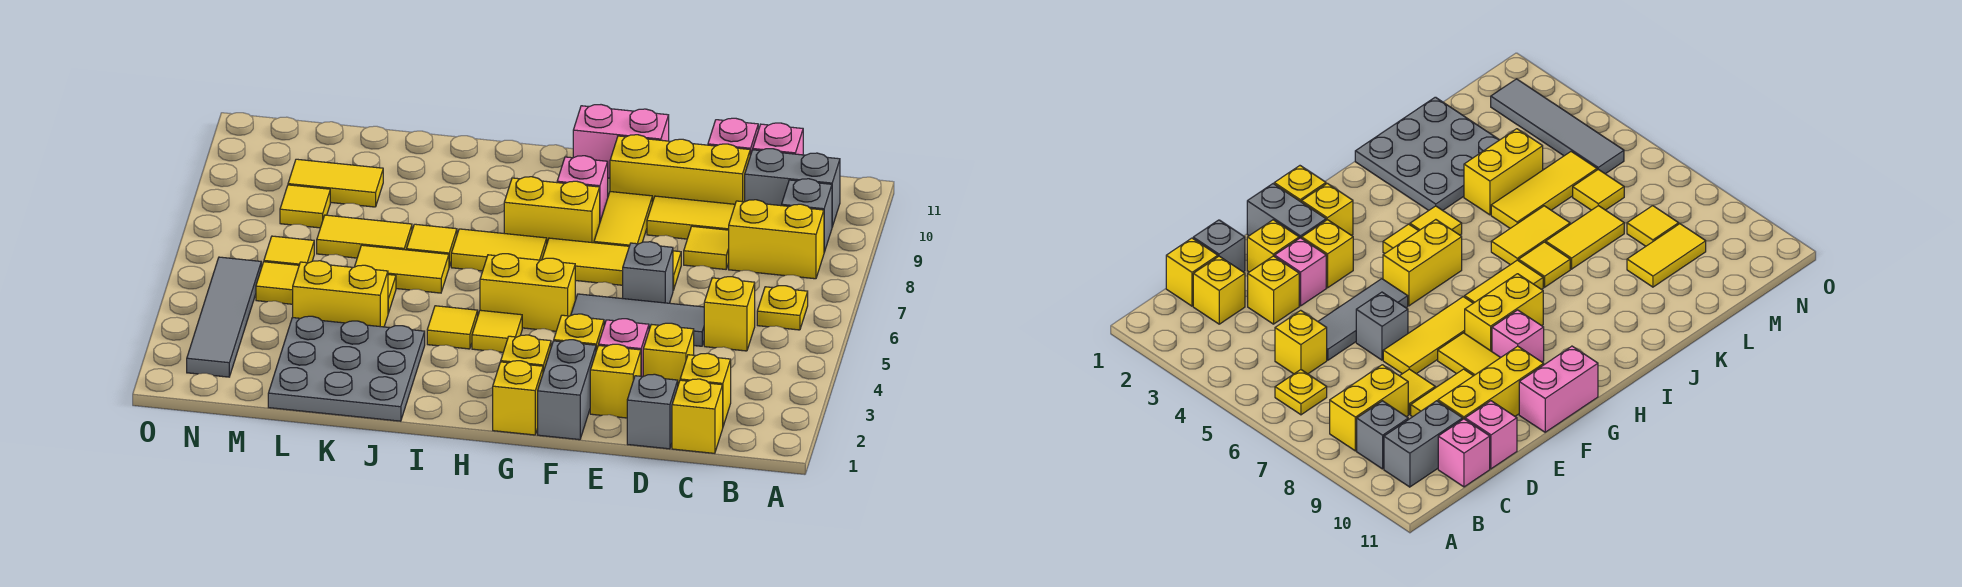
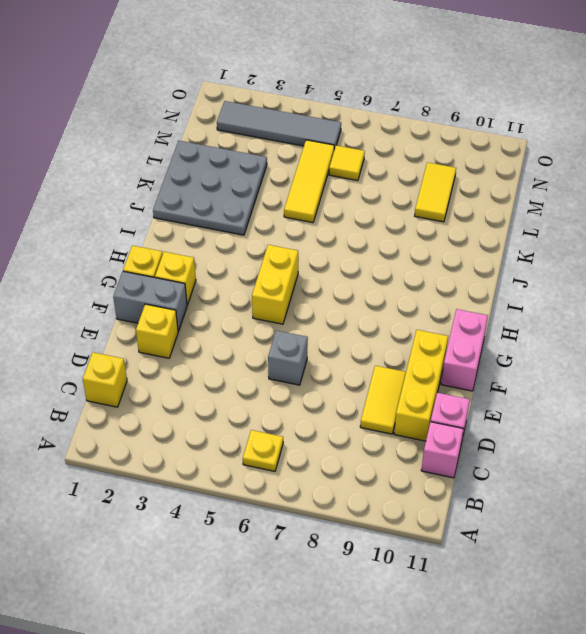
none -> yellow 1x2 brick [729,200,824,279]
none -> grey 1x1 brick [782,179,832,252]
none -> grey 1x2 brick [745,149,840,227]
none -> yellow 1x1 brick [680,353,731,426]

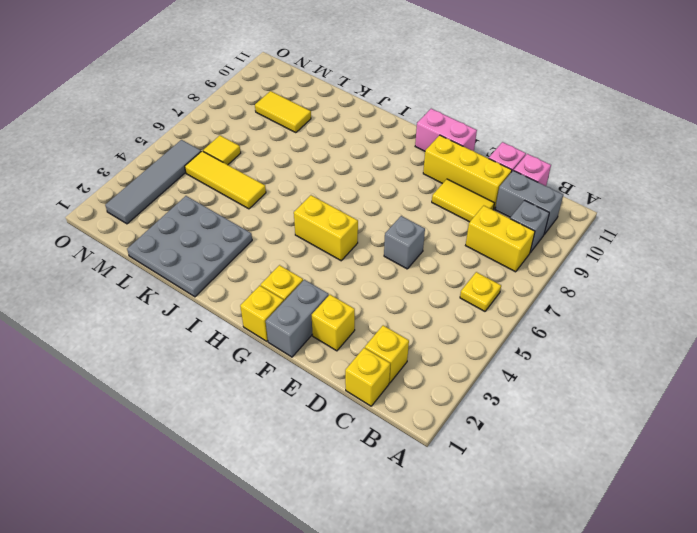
none -> yellow 1x1 brick [704,277,755,351]
none -> grey 1x1 brick [627,374,678,449]
none -> yellow 1x1 brick [643,323,694,384]
none -> grey 1x3 tile [571,294,704,346]

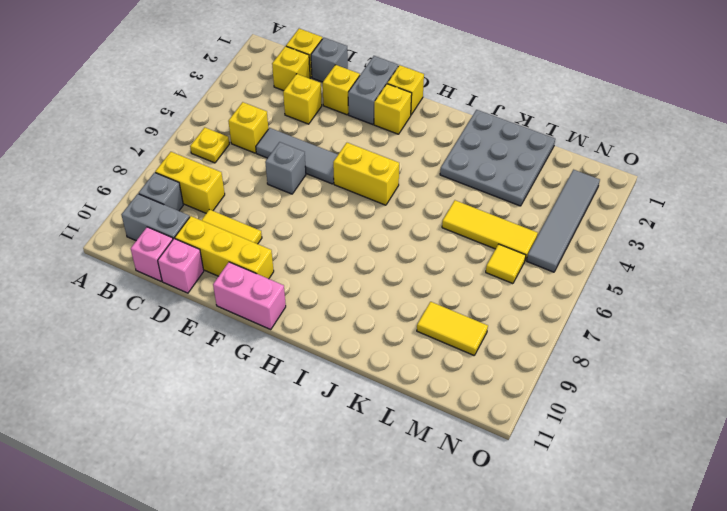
none -> yellow 1x1 tile [684,226,729,269]
none -> pink 1x1 brick [599,319,649,376]
none -> yellow 1x3 tile [542,238,681,290]
none -> yellow 1x1 brick [554,314,604,350]

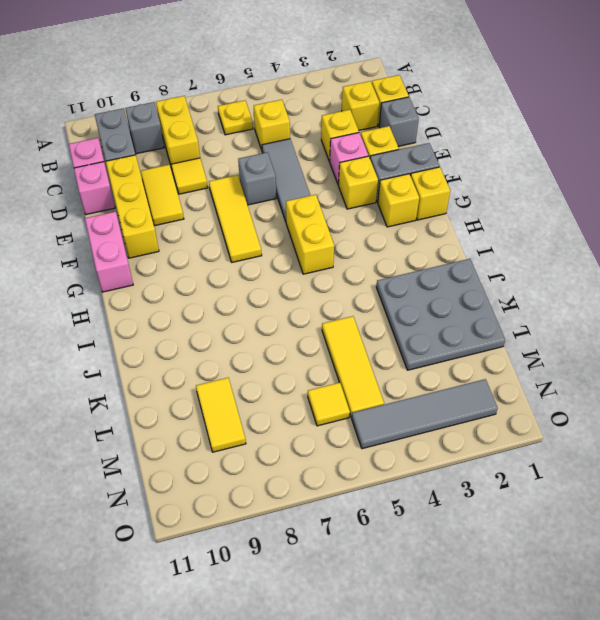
none -> yellow 1x2 tile [594,192,652,246]
none -> yellow 1x2 brick [504,177,600,243]
none -> pink 1x1 brick [557,156,608,221]
none -> yellow 1x1 tile [472,310,522,352]

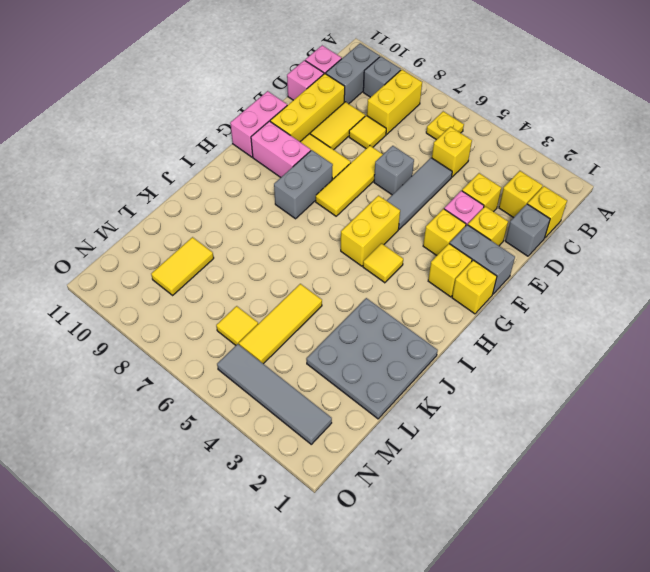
grey 1x2 brick [274,150,333,219] -> yellow 1x2 brick [504,177,600,243]
pink 1x2 brick [251,121,311,177] -> pink 1x1 brick [557,156,608,221]
none -> yellow 1x2 tile [451,229,547,271]
none -> yellow 1x1 tile [427,306,478,349]
none -> yellow 1x2 tile [355,245,449,293]
none -> yellow 1x1 tile [407,224,457,266]

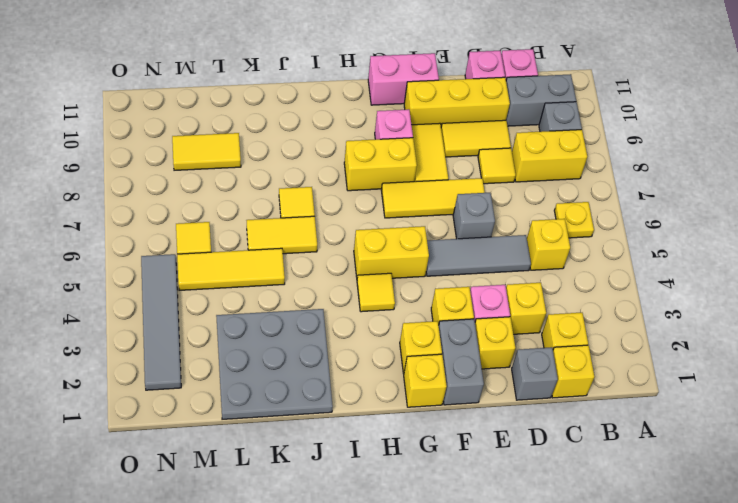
none -> yellow 1x2 tile [451,229,547,271]
none -> yellow 1x1 tile [427,306,478,349]
none -> yellow 1x2 brick [293,261,388,327]
none -> yellow 1x2 tile [317,215,412,258]

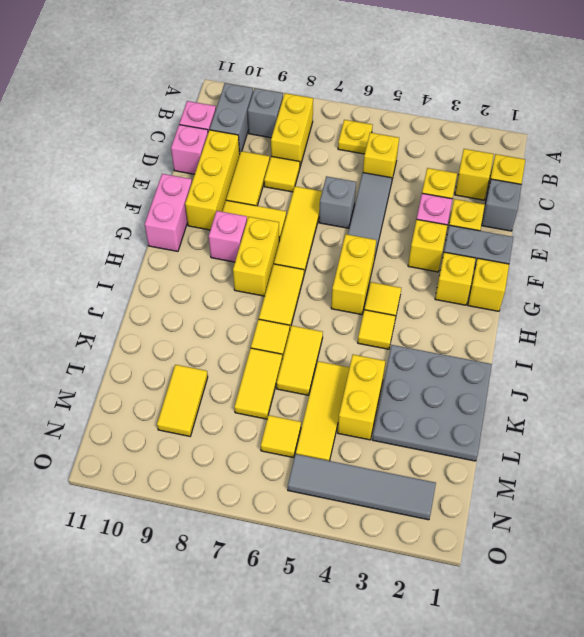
none -> yellow 1x1 tile [280,185,330,228]

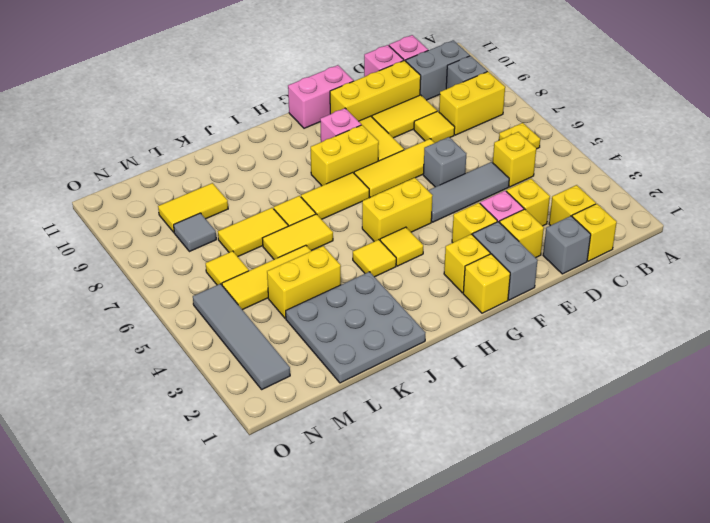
grey 1x1 tile [174,213,216,252] -> yellow 1x1 tile [280,185,330,228]

